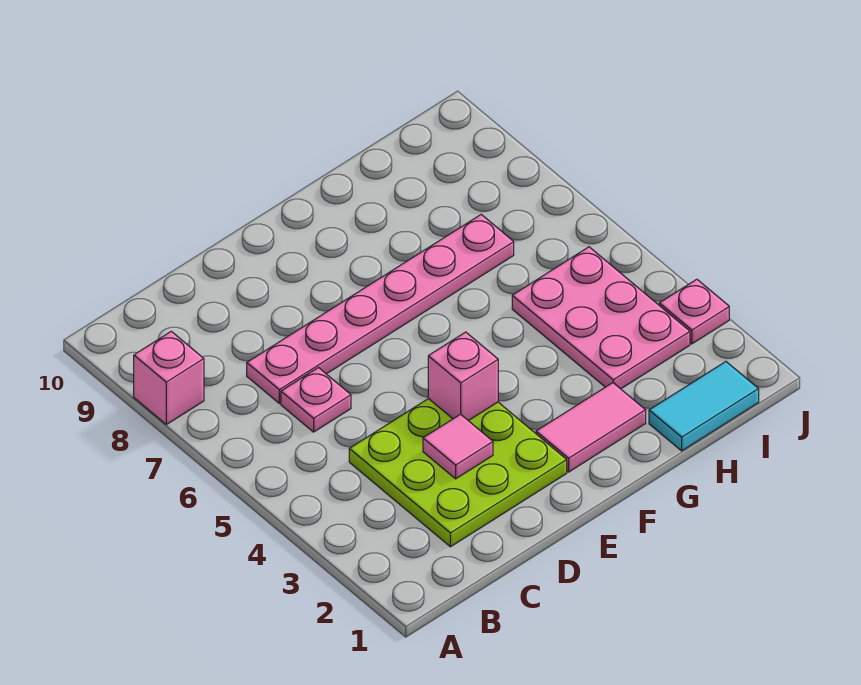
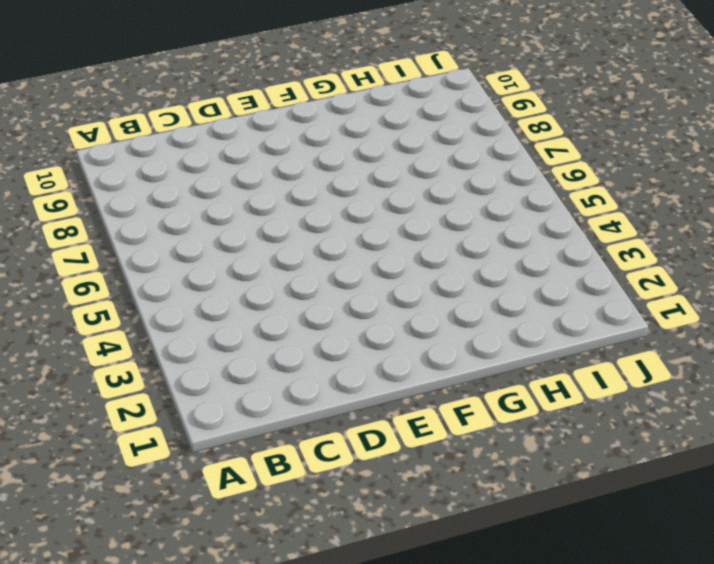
none -> pink 1x1 brick [134,331,204,424]
none -> lime 3x3 plate [349,398,567,547]

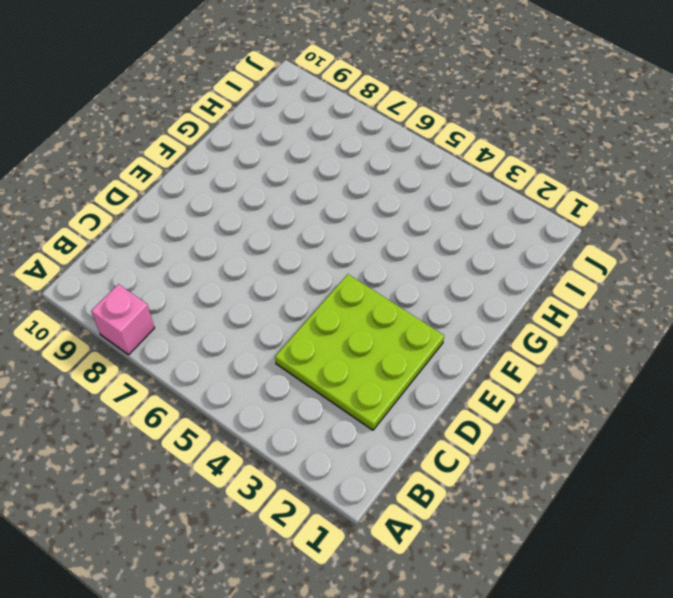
none -> pink 1x1 plate [281,368,351,432]
none -> pink 1x6 plate [247,215,514,403]

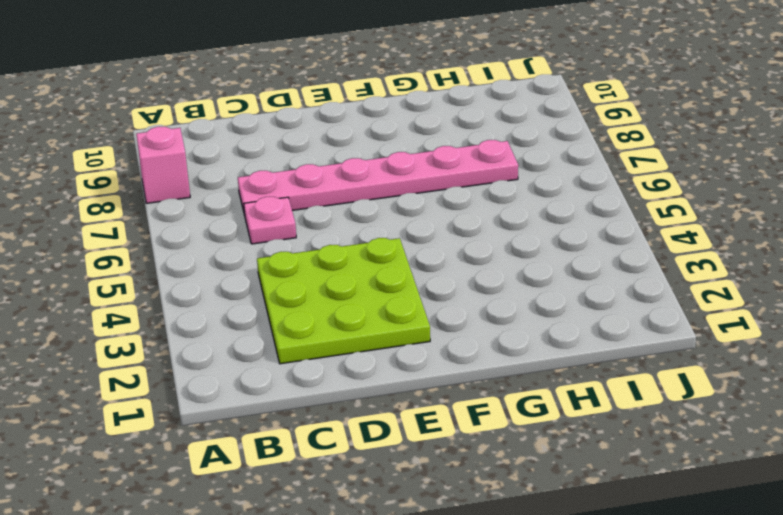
none -> pink 1x2 tile [536,383,646,472]
none -> cyan 1x2 tile [649,362,759,451]

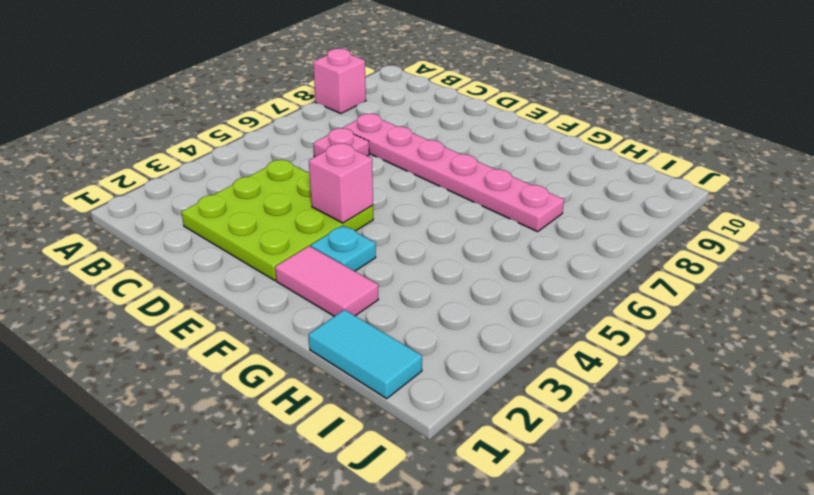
cyan 1x1 plate [311,226,376,271] -> none
none -> pink 2x3 plate [512,247,690,389]
none -> pink 1x1 plate [659,279,729,344]

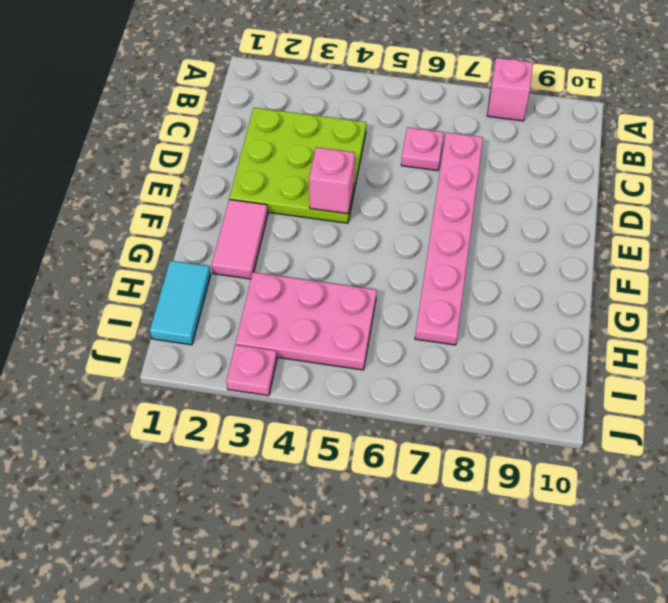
none -> pink 1x1 tile [423,414,493,479]

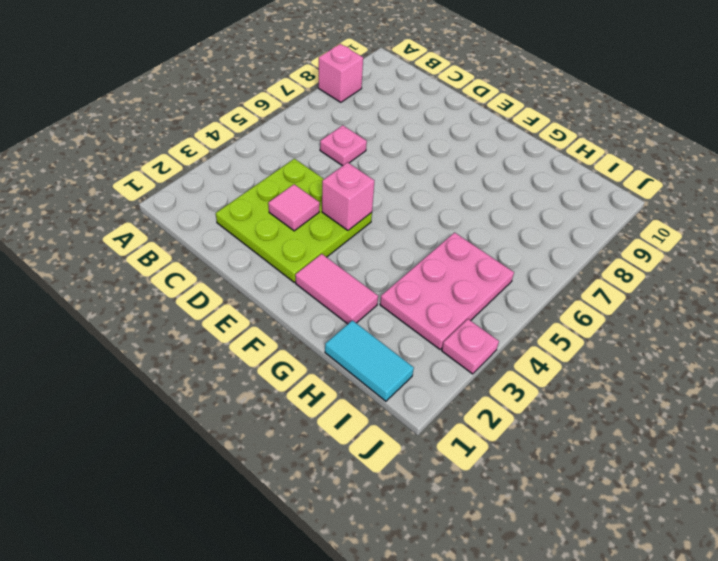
none -> pink 1x6 plate [247,215,514,403]

